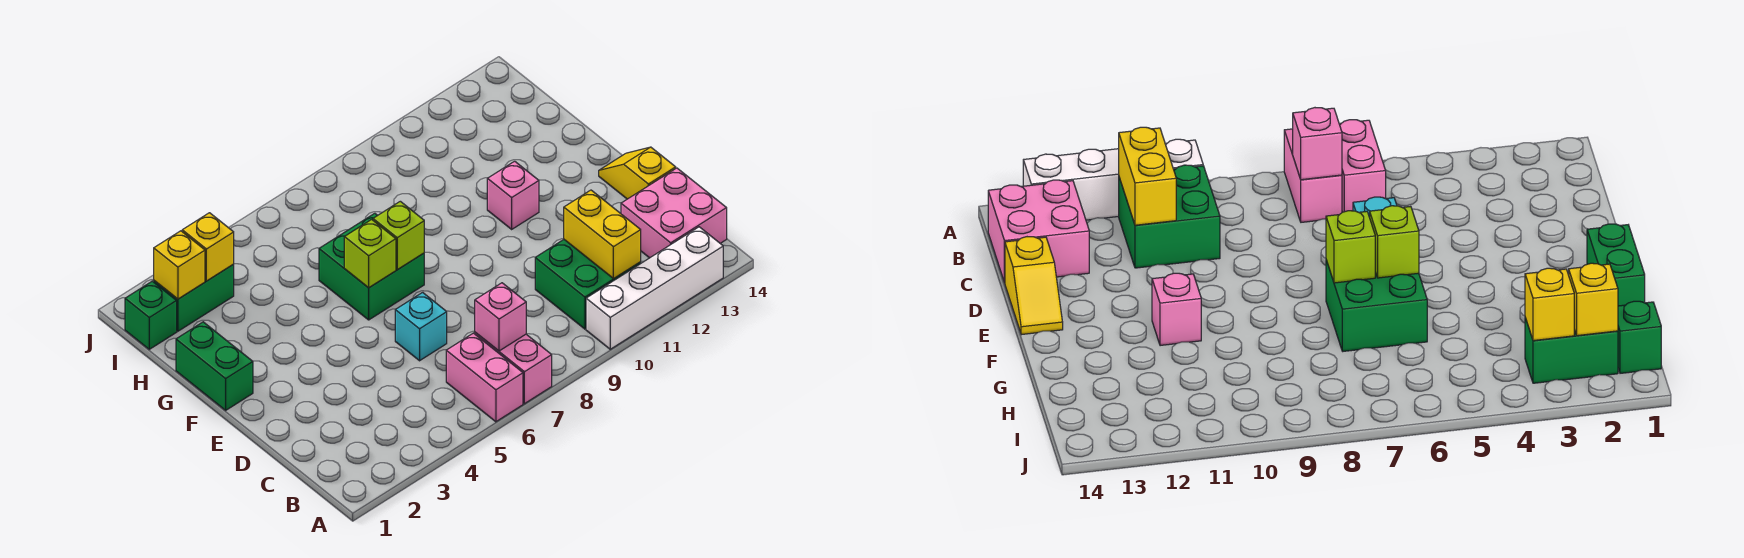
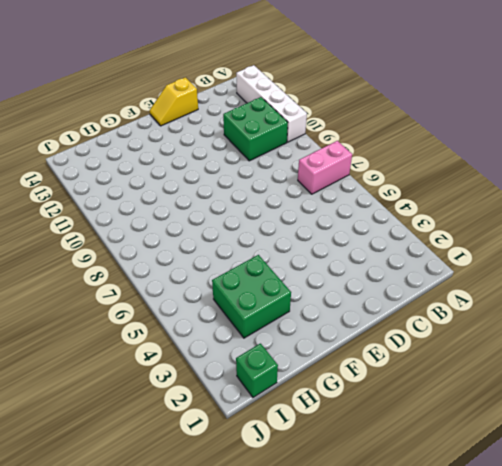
green 2x2 brick [212,255,291,338] -> green 2x2 brick moved to [319,213,424,320]
none -> pink 1x2 brick [446,333,523,422]
none -> pink 2x2 brick [621,168,727,258]
none -> cyan 1x1 brick [395,293,447,361]

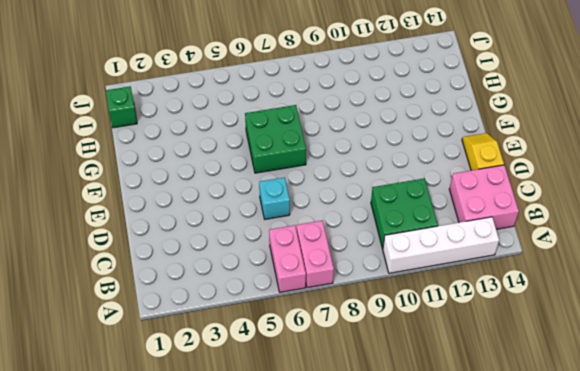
none -> green 1x2 brick [176,322,253,410]
none -> pink 1x1 brick [487,161,539,229]
none -> green 1x2 brick [154,264,234,331]

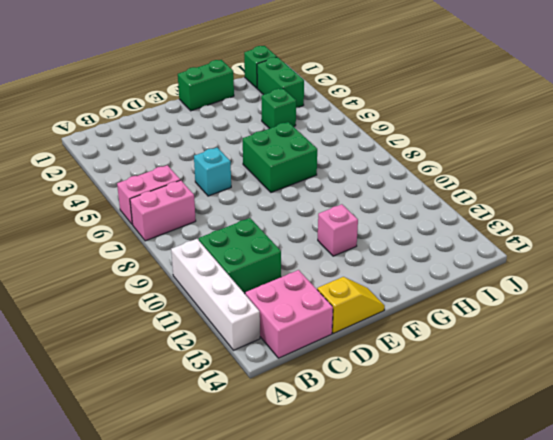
green 1x1 brick [261,88,296,129] -> none
none -> pink 1x1 brick [475,283,526,351]
none -> yellow 1x2 brick [564,190,641,279]
none -> lime 1x1 brick [344,219,396,288]

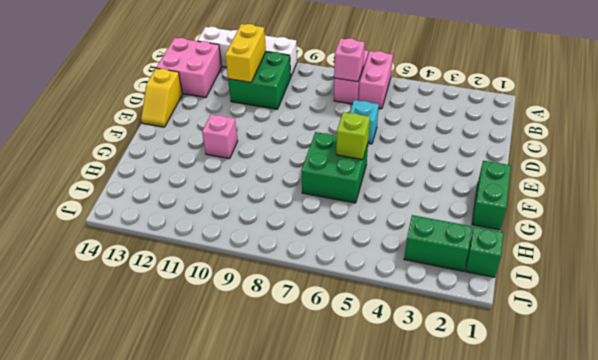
none -> lime 1x1 brick [373,201,424,270]
none -> yellow 1x1 brick [154,231,205,299]
none -> yellow 1x1 brick [182,213,234,281]

